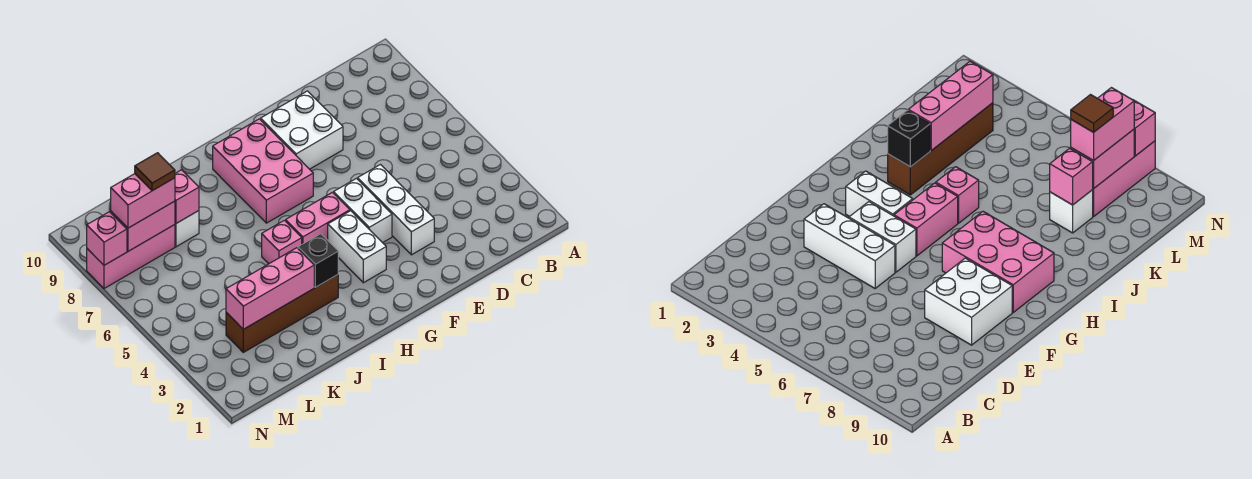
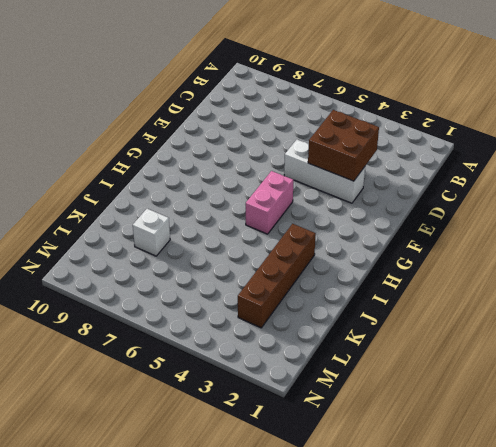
brown 2x2 brick [308,110,379,181] -> none
none -> white 2x2 brick [261,91,343,169]
none -> white 1x2 brick [334,178,392,243]
none -> white 1x2 brick [328,211,386,283]

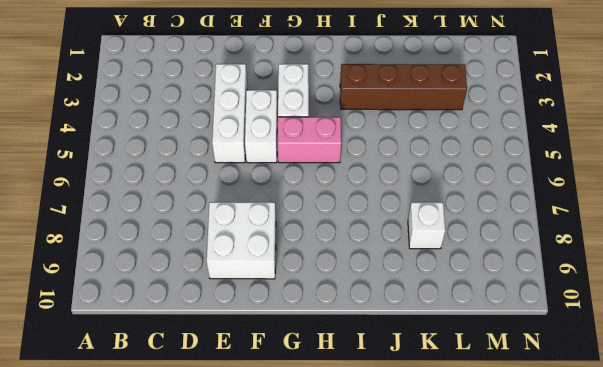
none -> pink 2x3 brick [213,119,313,223]
none -> pink 1x1 brick [262,220,302,264]
none -> pink 1x3 brick [87,225,175,288]

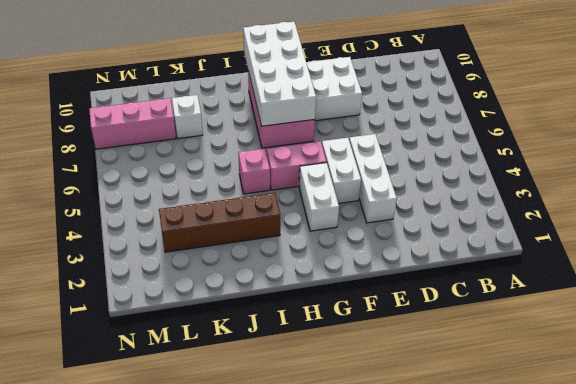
white 2x4 brick [243,22,316,126] -> none
none -> black 1x1 brick [298,234,338,287]
none -> pink 1x3 brick [226,248,314,329]
none -> pink 1x1 brick [175,170,199,223]

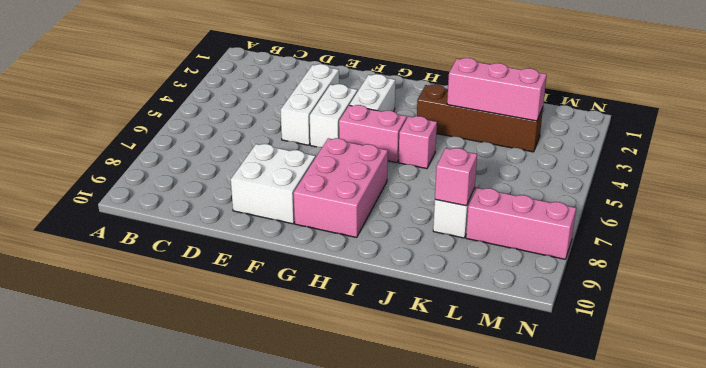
none -> black 1x1 brick [298,234,338,287]
none -> pink 1x2 brick [111,201,175,251]
none -> pink 1x1 brick [87,212,127,265]

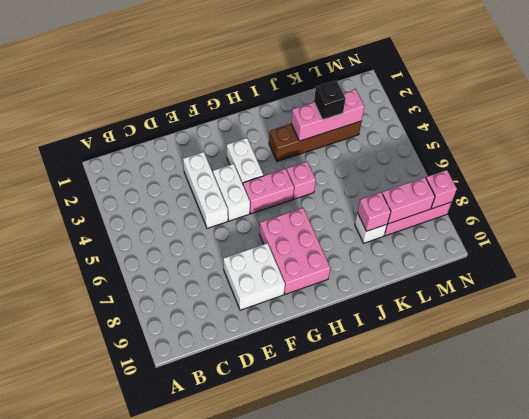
black 1x1 brick [314,80,346,120] -> black 1x1 brick moved to [298,234,338,287]
none -> pink 1x2 brick [111,174,175,228]
none -> brown 1x1 tile [135,153,175,191]

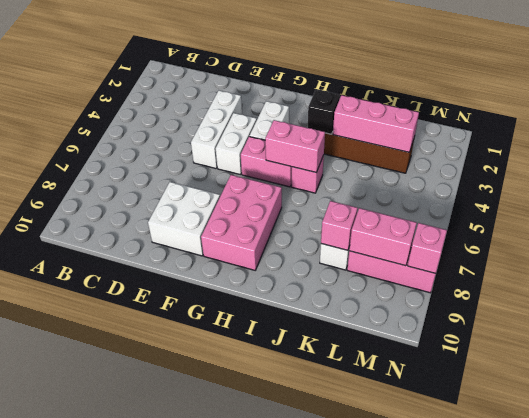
pink 1x2 brick [265,120,325,173] -> pink 1x2 brick moved to [111,174,175,228]
none -> brown 1x1 tile [135,153,175,191]

